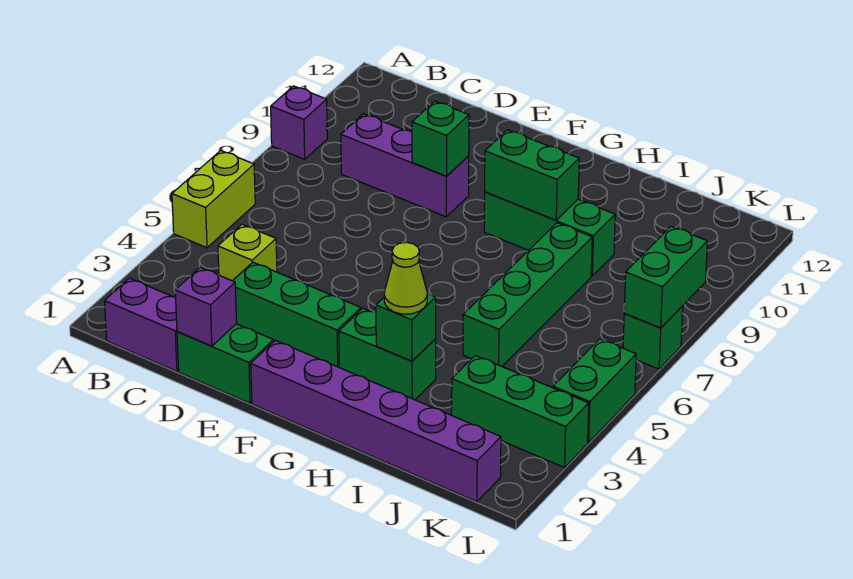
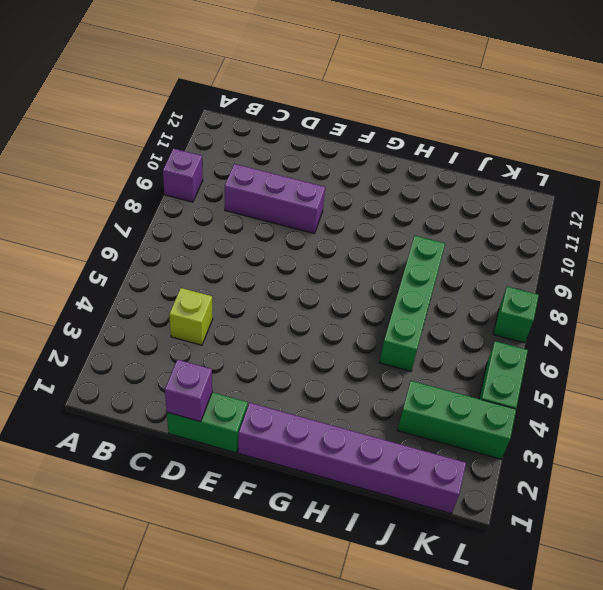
none -> lime 1x2 brick [172,151,255,248]
none -> purple 1x2 brick [104,278,179,371]
none -> green 1x3 brick [233,262,361,367]

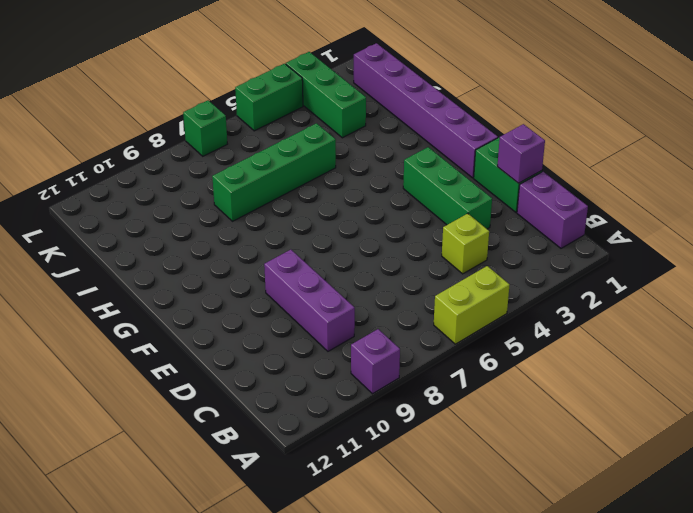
none -> green 1x2 brick [339,308,436,400]
none -> green 1x3 brick [484,192,615,276]
none -> green 1x1 brick [412,101,469,176]

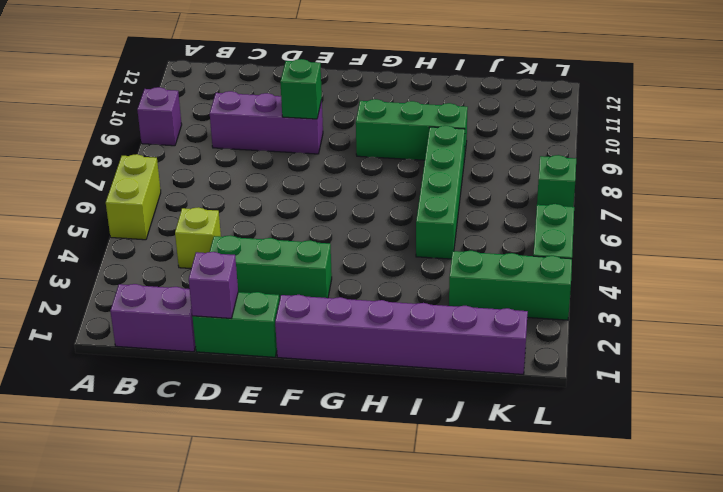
none -> green 1x2 brick [339,308,436,400]
none -> green 1x2 brick [485,130,579,220]
none -> green 1x1 brick [376,294,436,361]

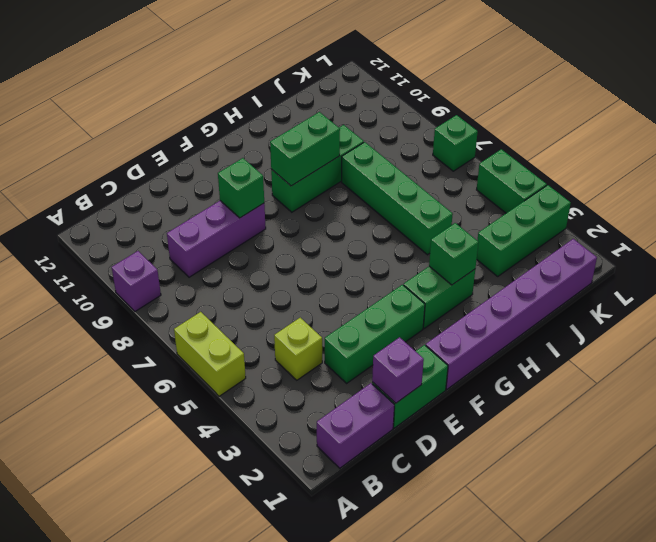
none -> green 1x2 brick [624,226,707,328]
none -> lime 1x1 cone [384,242,427,314]

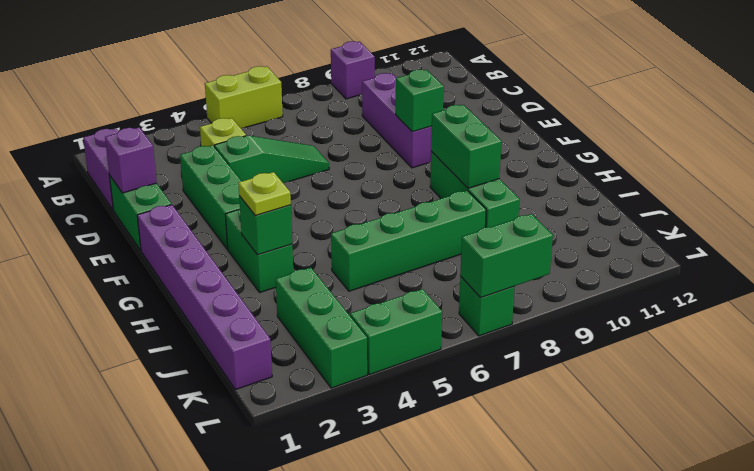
green 1x3 slope [215,135,329,183] -> none
lime 1x1 plate [238,172,291,215] -> lime 1x1 cone [384,242,427,314]

